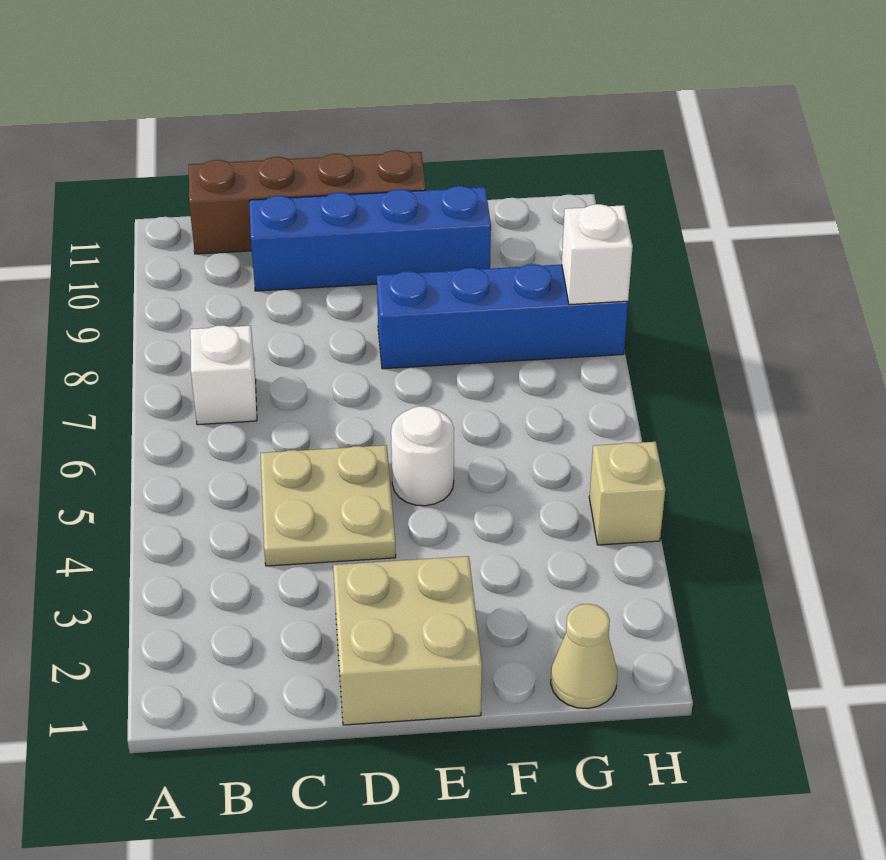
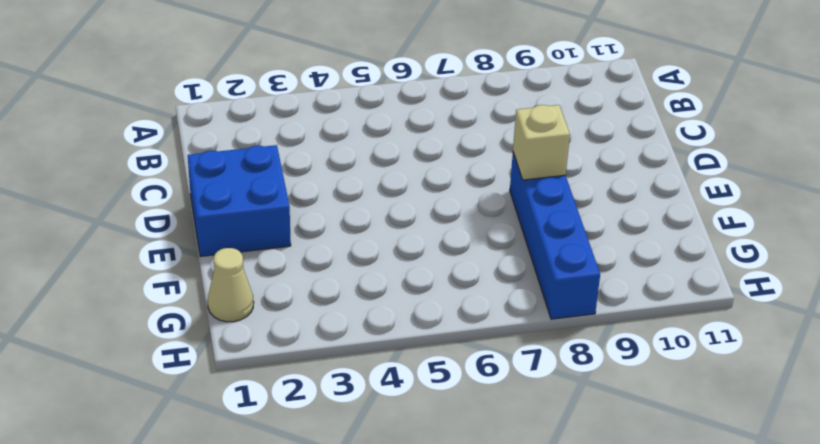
blue 2x2 brick [188,145,291,257] -> tan 2x2 brick [333,556,482,725]
tan 1x1 brick [513,105,570,180] -> tan 1x1 brick moved to [589,442,665,545]
none -> white 1x1 brick [190,325,257,425]
none -> brown 1x4 brick [189,150,426,254]

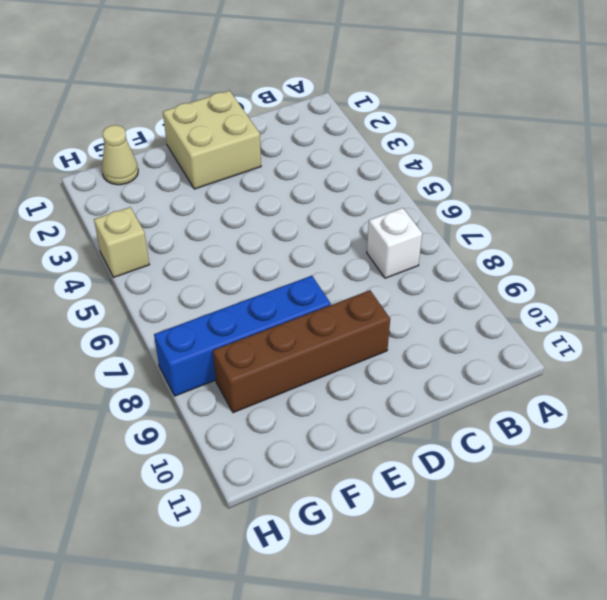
brown 1x4 brick [213,290,390,413] -> brown 1x4 brick moved to [189,150,426,254]
none -> tan 2x2 plate [261,445,396,566]
none -> blue 1x4 brick [249,186,491,291]

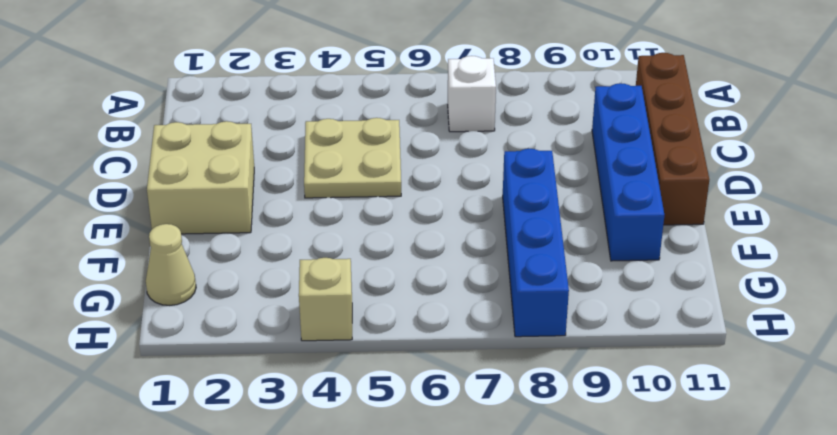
none -> white 1x1 round brick [391,406,454,506]
none -> white 1x1 brick [562,204,633,305]

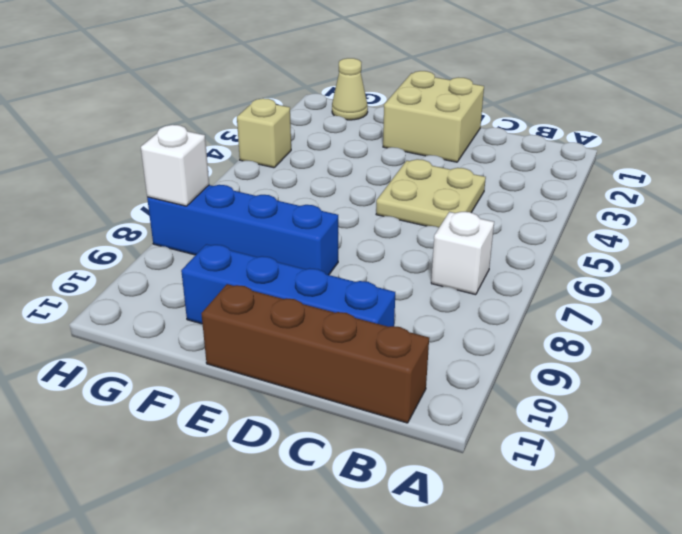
none -> white 1x1 round brick [391,406,454,506]

